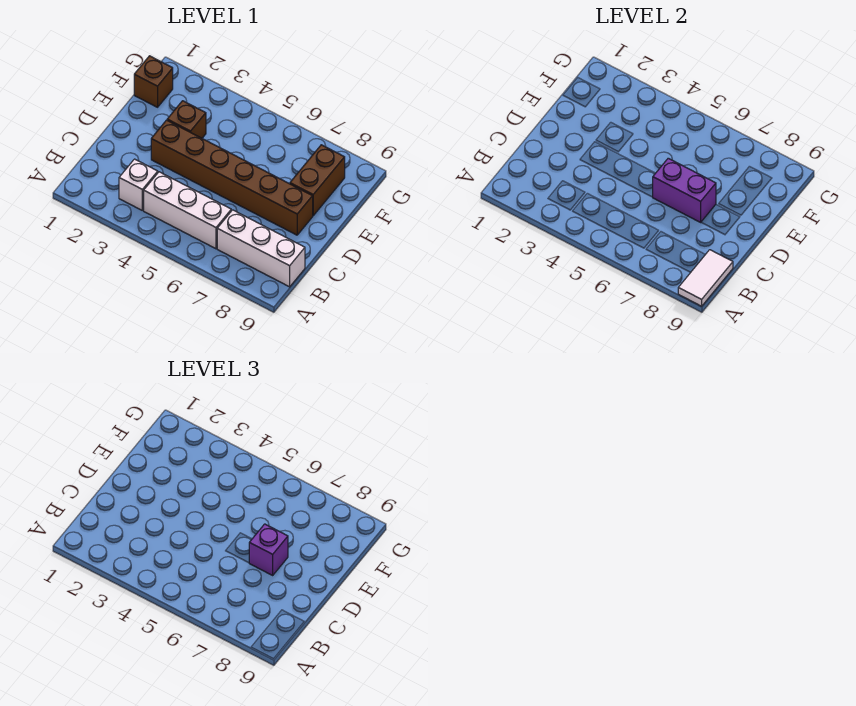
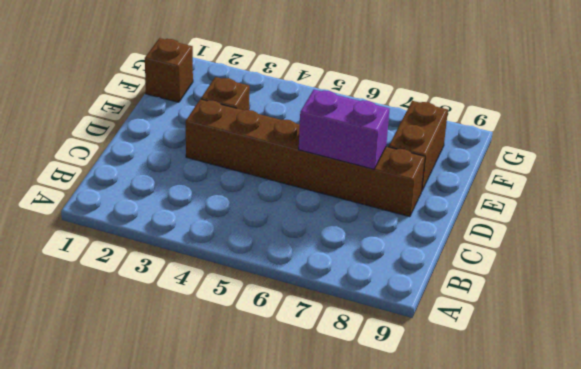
none -> white 1x1 brick [119,159,158,210]
none -> white 1x3 brick [144,172,231,249]

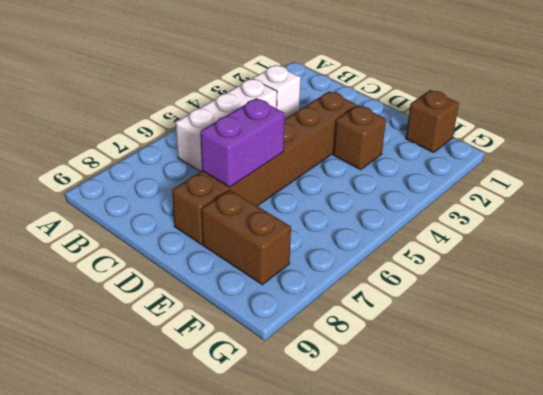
none -> white 1x3 brick [217,210,305,287]
none -> white 1x2 tile [678,250,733,306]

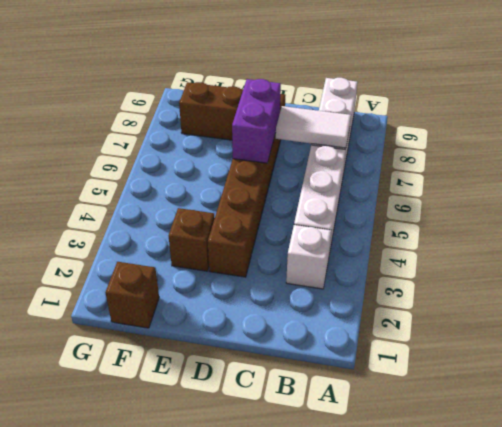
white 1x2 tile [276,106,351,148] -> white 1x2 tile moved to [678,250,733,306]
none -> purple 1x1 brick [249,524,288,575]

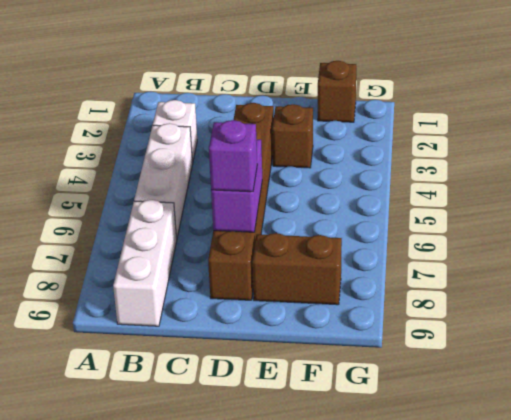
none -> white 1x2 tile [678,250,733,306]

